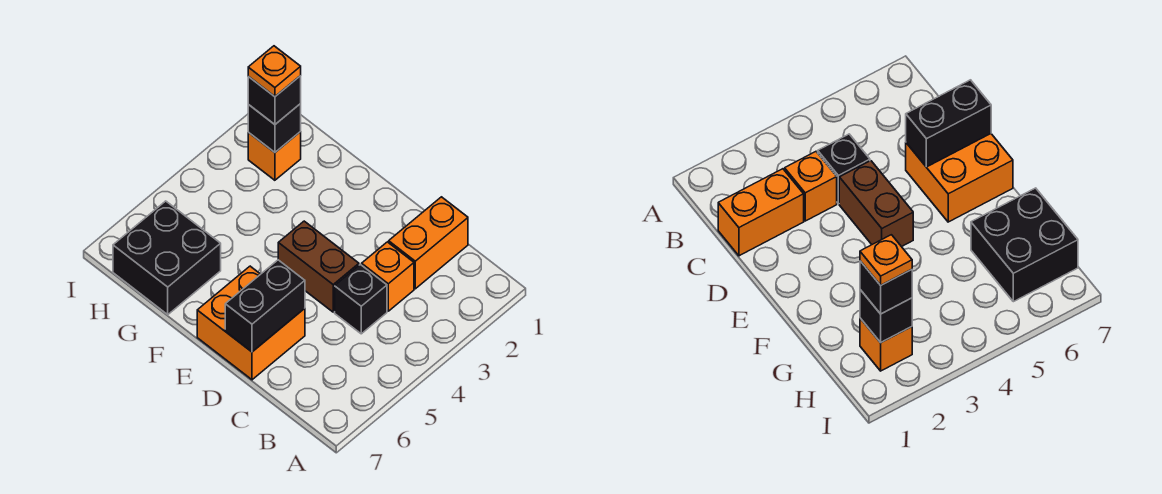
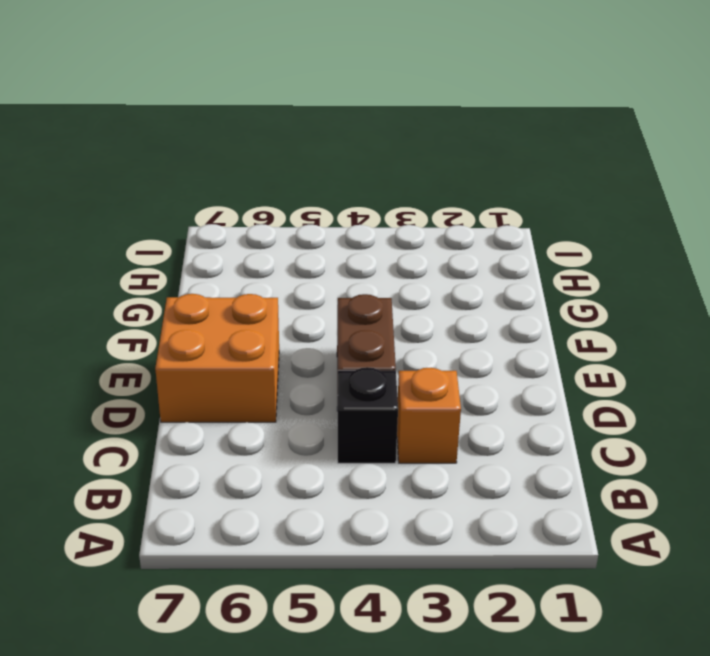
none -> orange 1x2 brick [389,197,468,289]
none -> black 2x2 brick [113,201,221,315]

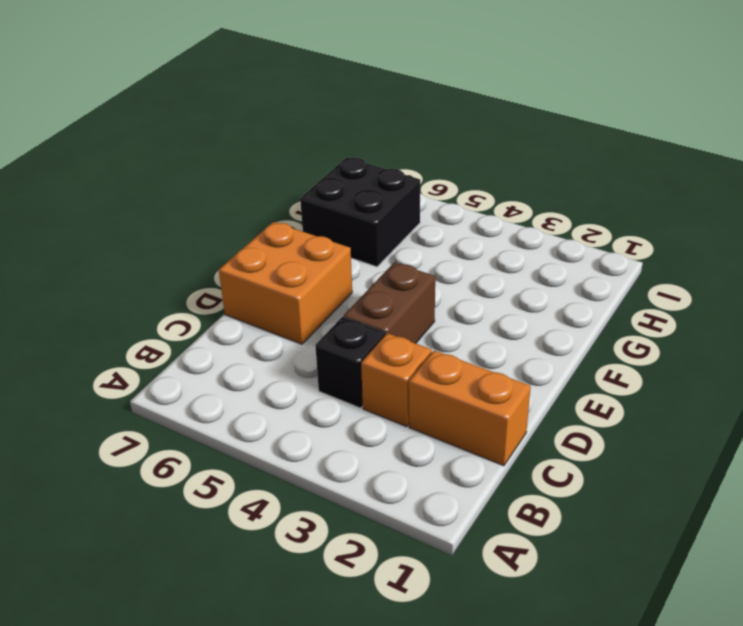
none -> orange 1x1 brick [248,132,301,180]
none -> black 1x2 brick [225,260,305,352]

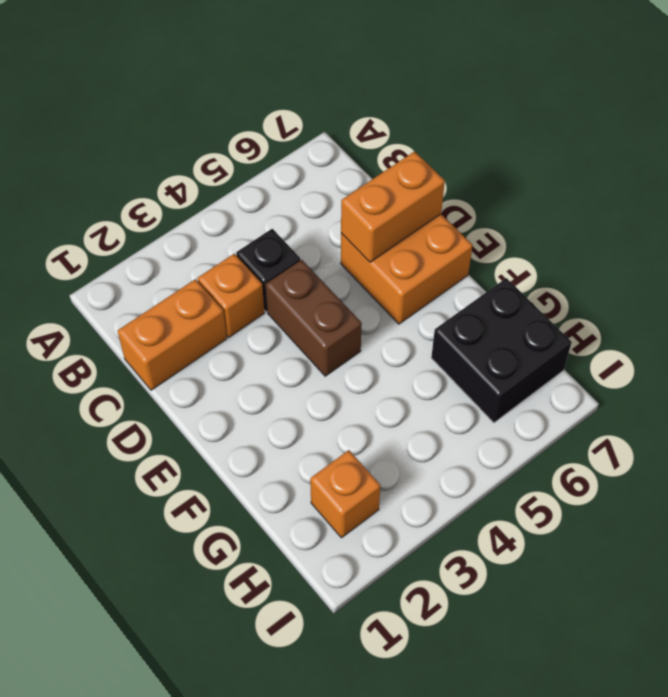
orange 1x2 brick [341,151,445,262] -> black 1x2 brick [225,260,305,352]
none -> black 1x1 brick [248,104,301,152]
none -> black 1x1 brick [248,76,301,124]

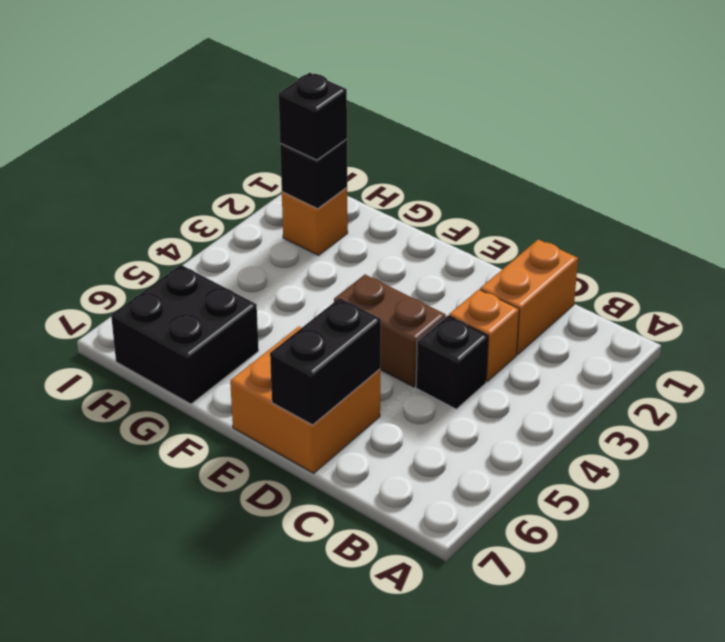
none -> orange 1x1 plate [248,46,301,96]

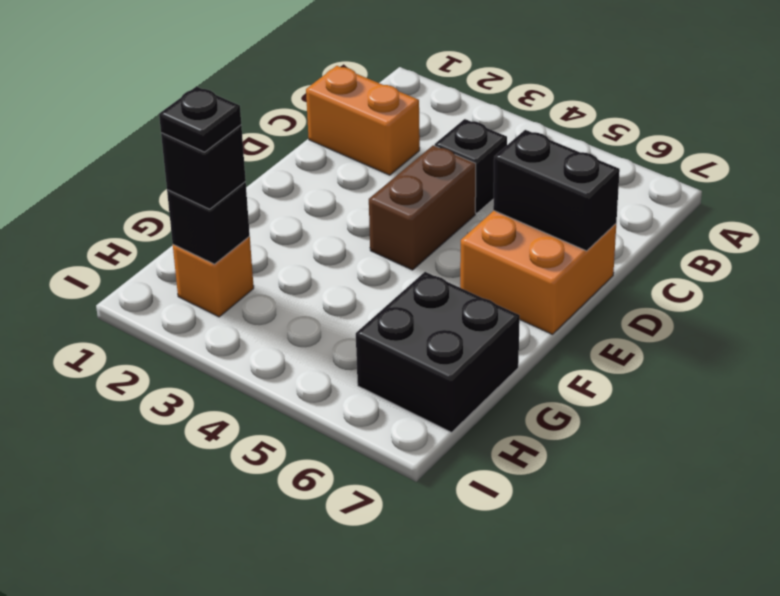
black 1x1 plate [159,87,241,152] -> orange 1x1 plate [248,46,301,96]
none -> orange 1x1 brick [362,242,414,311]

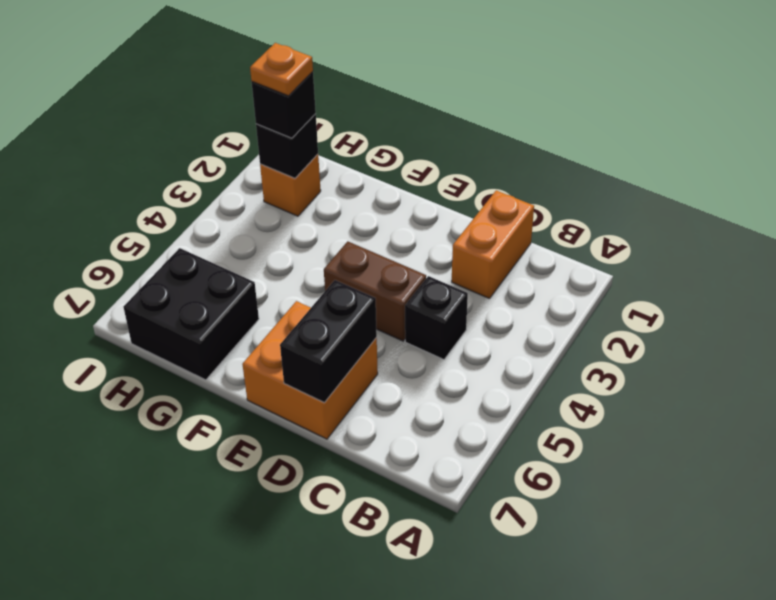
none -> orange 1x1 brick [362,242,414,311]

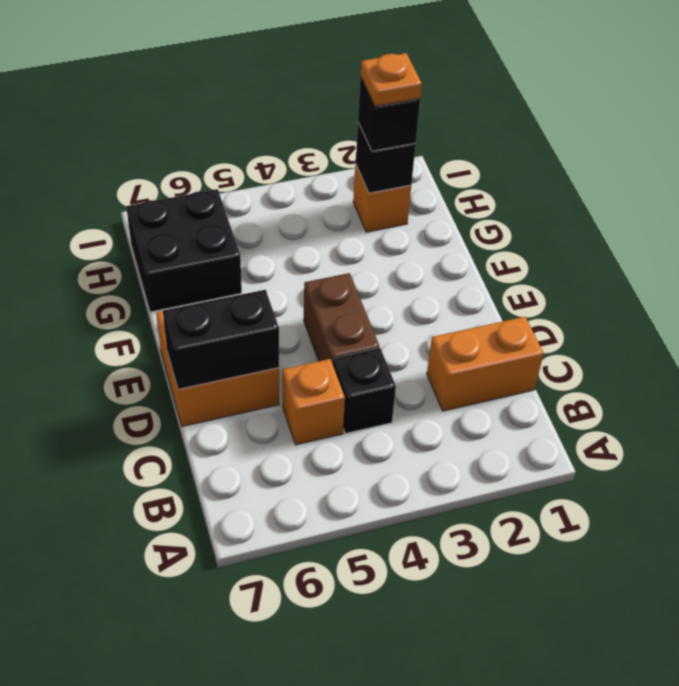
orange 1x1 brick [282,359,345,445] -> orange 1x1 brick moved to [362,242,414,311]

